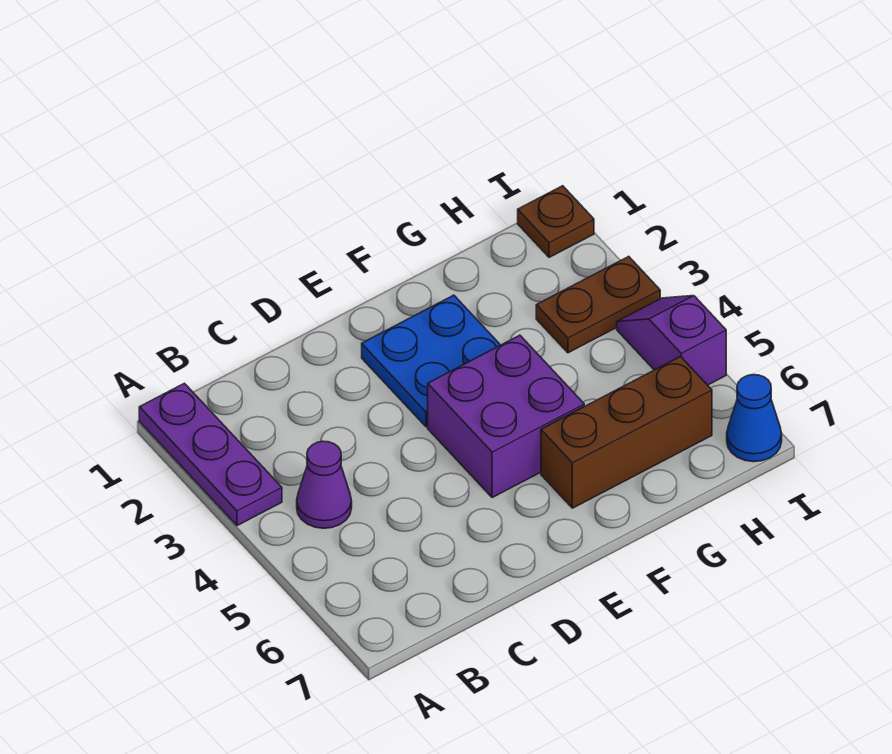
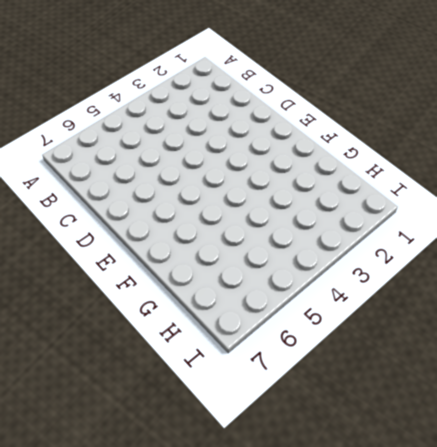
none -> purple 1x3 plate [139,383,282,526]
none -> purple 1x1 cone [297,441,352,528]

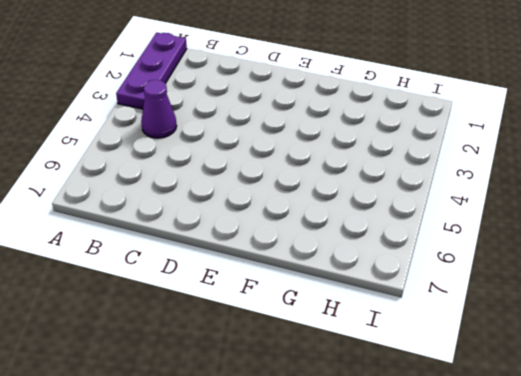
none -> blue 2x2 plate [362,295,500,427]
none -> purple 2x2 brick [428,335,584,498]

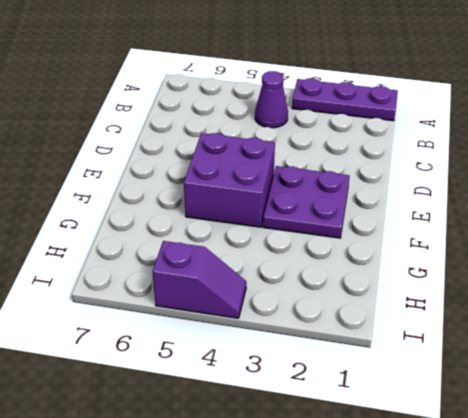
purple 2x2 plate [263,166,350,238] -> blue 2x2 plate [362,295,500,427]
none -> brown 1x3 brick [541,357,712,508]
none -> brown 1x2 plate [536,256,660,353]

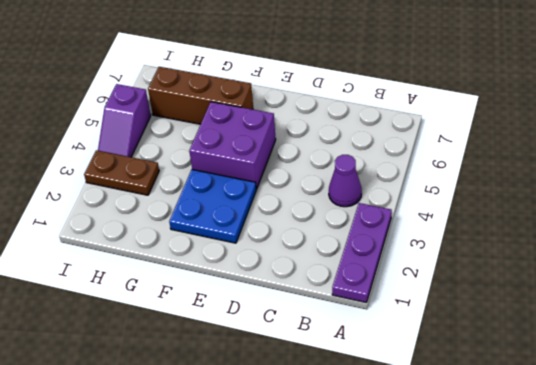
none -> brown 1x1 plate [518,186,594,257]
none -> blue 1x1 cone [727,375,782,462]

